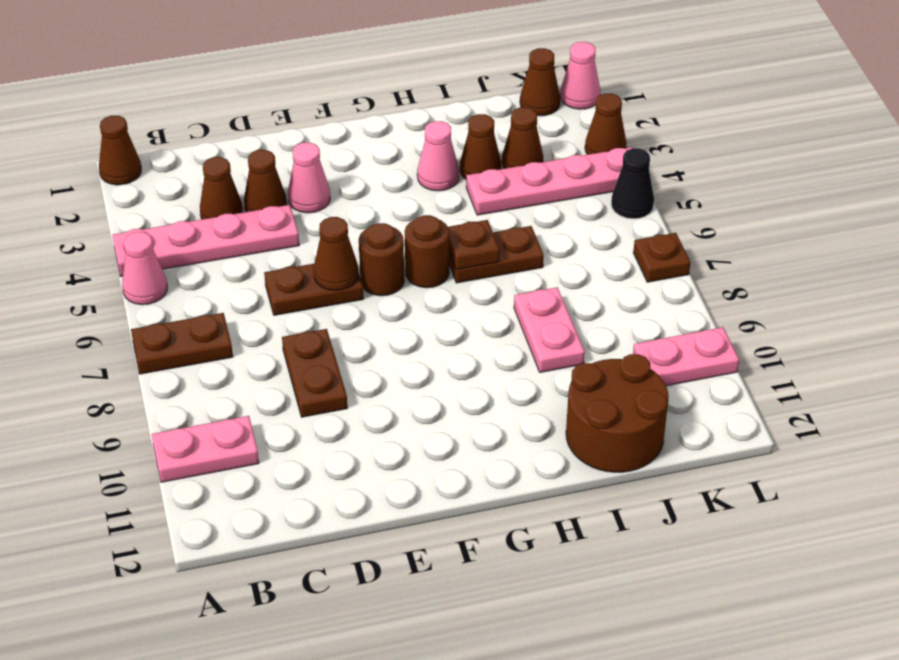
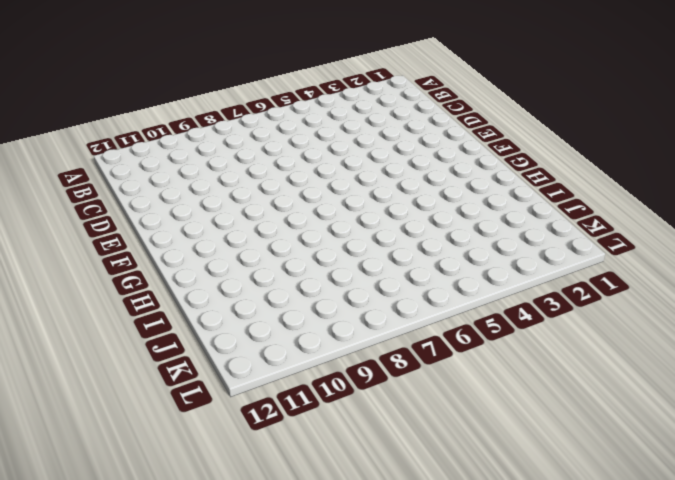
none -> brown 1x1 cone [99,116,141,185]
none -> pink 1x4 plate [112,205,299,277]
none -> pink 1x1 cone [122,232,167,305]

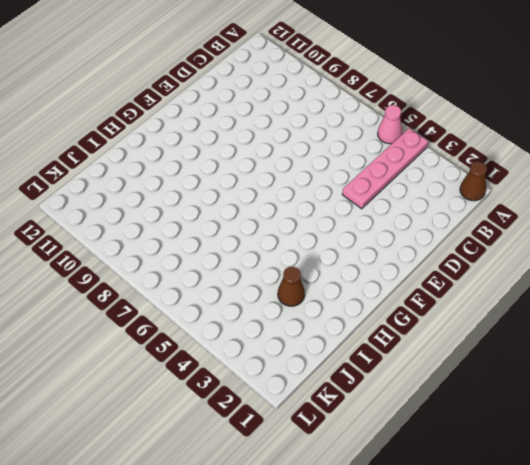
none -> brown 1x2 plate [131,313,233,374]
none -> pink 1x2 plate [152,416,259,482]
none -> brown 1x1 cone [200,157,243,219]

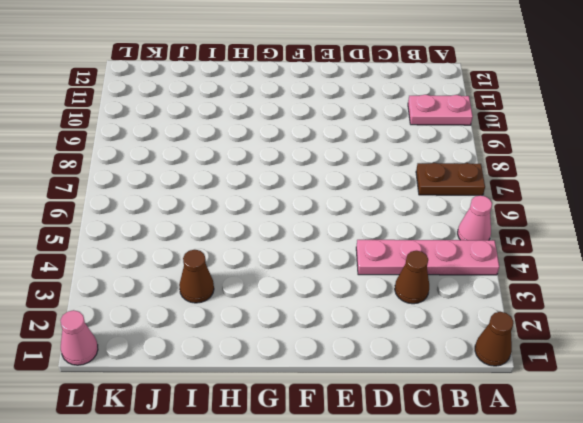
none -> brown 1x1 cone [244,150,287,212]
none -> brown 1x2 plate [264,264,363,315]
none -> brown 1x2 plate [282,329,347,417]

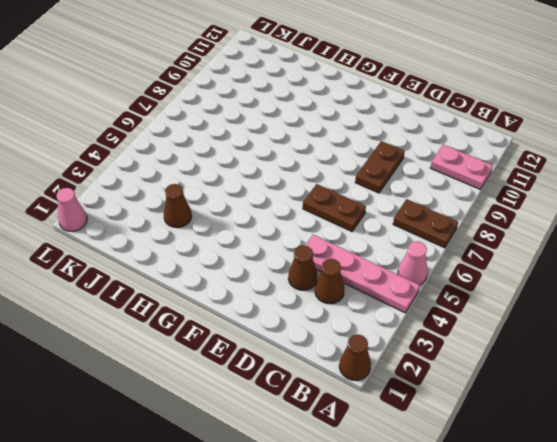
none -> pink 1x1 cone [288,143,330,213]
none -> brown 1x1 round brick [359,223,404,296]
none -> brown 1x1 round brick [405,215,449,288]

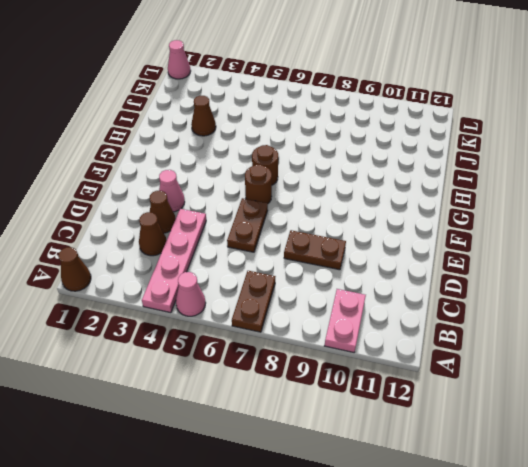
none -> pink 1x1 cone [417,121,459,191]
none -> brown 1x2 plate [449,226,544,283]
none -> pink 1x4 plate [466,147,633,215]

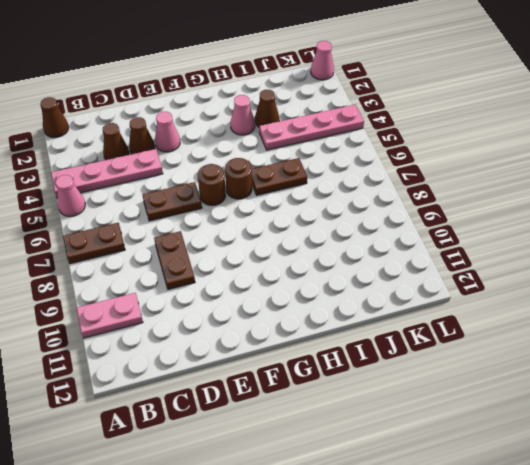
none -> pink 1x2 plate [514,287,585,372]
none -> brown 2x2 round brick [566,354,669,472]
none -> brown 1x1 cone [502,107,543,169]

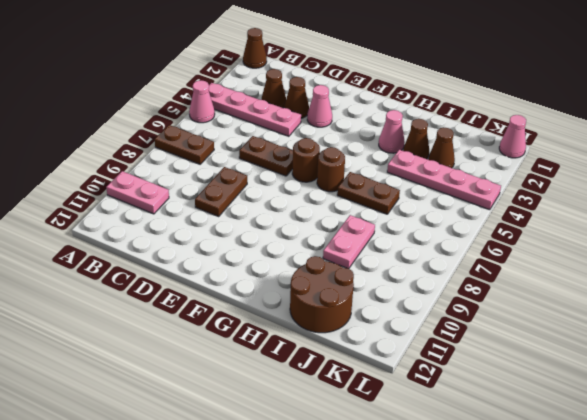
none -> brown 1x1 cone [520,48,560,116]
none -> pink 1x2 plate [633,327,739,386]
none -> brown 1x1 cone [585,94,627,155]

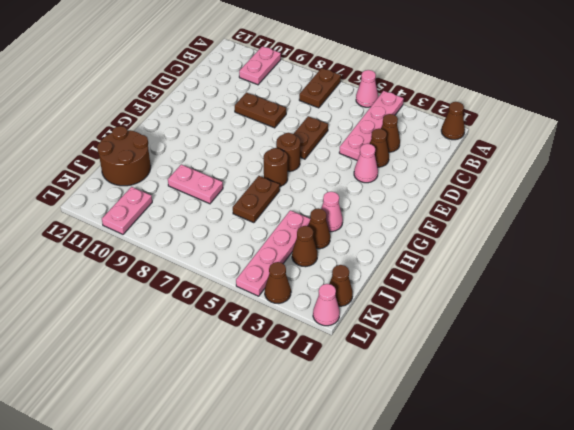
none -> black 1x1 cone [611,148,654,219]
none -> brown 1x1 plate [633,233,690,282]
none -> brown 1x1 cone [314,217,358,290]

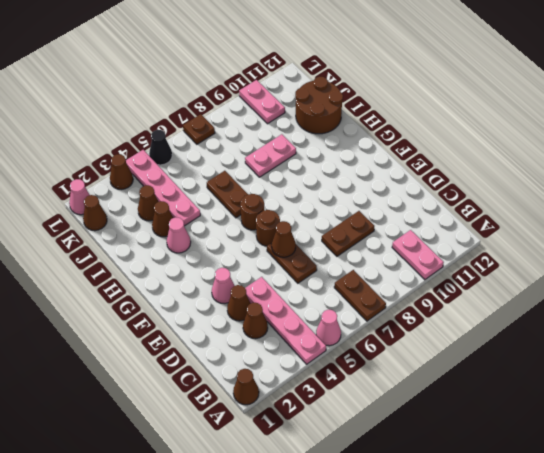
none -> brown 1x1 plate [448,220,499,270]

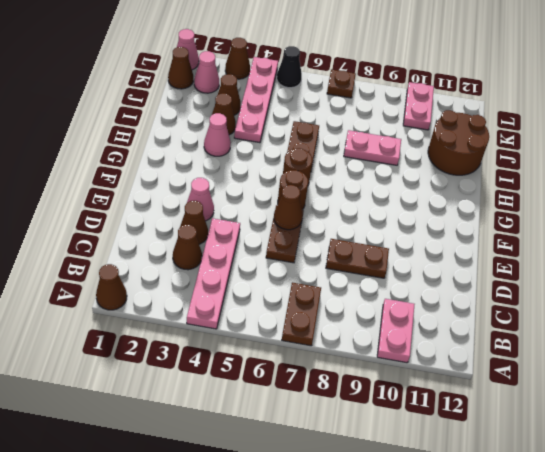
pink 1x1 cone [194,51,219,93] -> pink 1x1 cone moved to [122,232,167,305]
none -> brown 1x1 plate [448,220,499,270]

